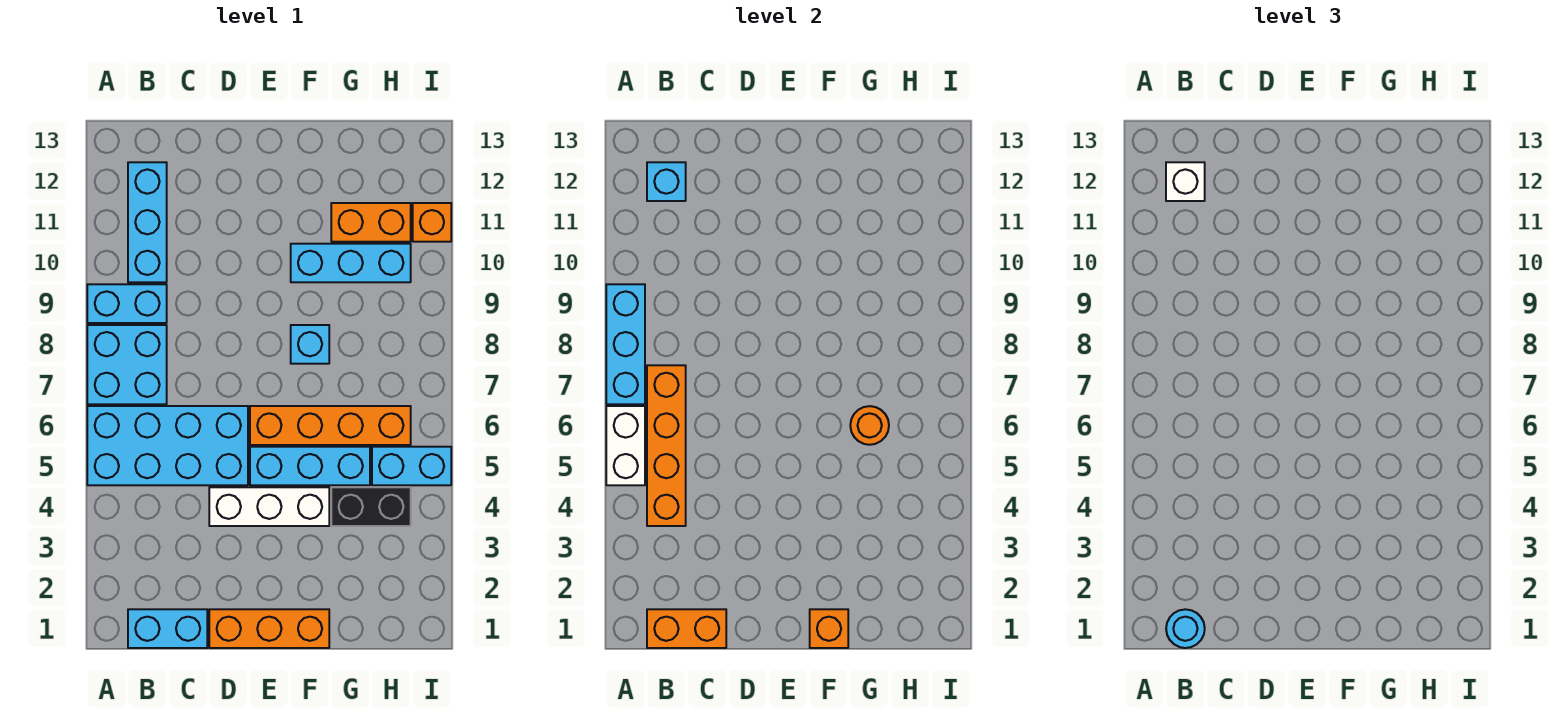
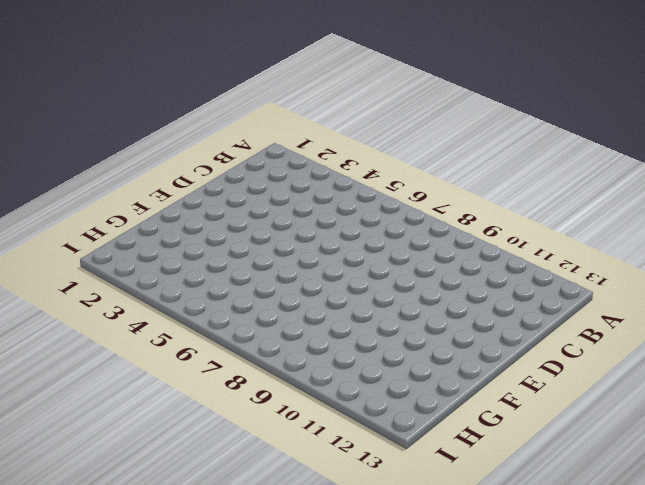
none -> cyan 2x4 brick [87,406,248,485]
none -> cyan 2x2 brick [87,325,167,404]
none -> cyan 1x2 brick [87,284,167,323]

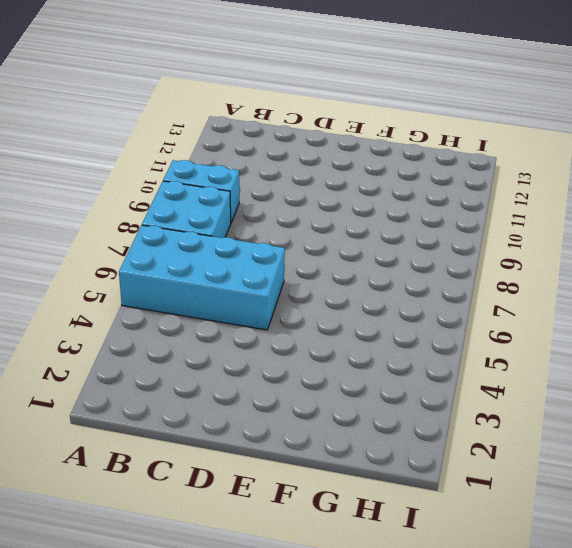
none -> cyan 1x2 brick [128,609,207,648]
none -> cyan 1x3 brick [128,162,167,282]
none -> orange 1x3 brick [209,609,329,648]

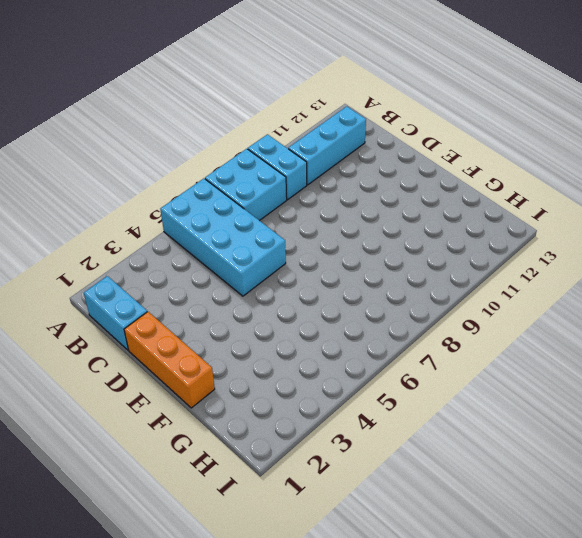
none -> white 1x3 brick [209,487,329,526]
none -> cyan 1x3 brick [250,447,370,485]
none -> orange 1x4 brick [250,406,411,445]

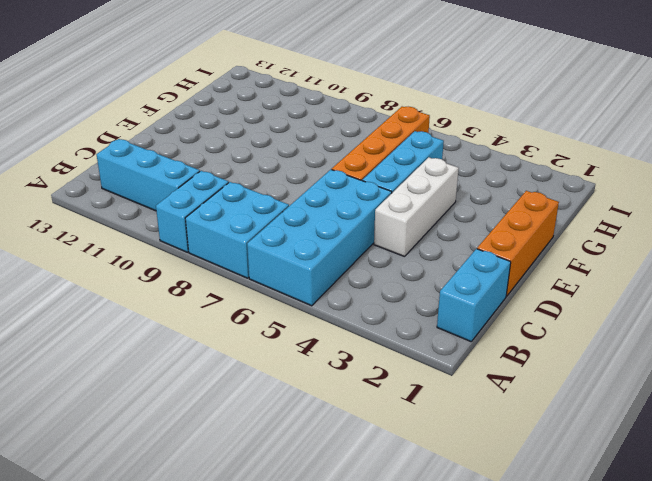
none -> cyan 1x1 brick [291,325,329,364]
none -> cyan 1x3 brick [291,244,411,282]
none -> black 1x2 brick [331,487,411,526]

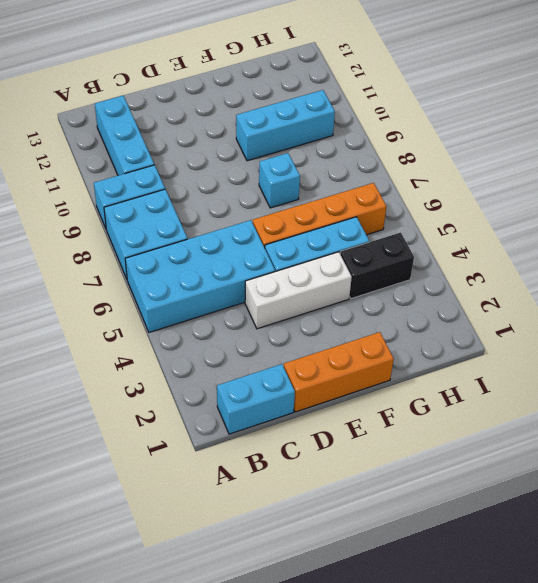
none -> orange 1x2 brick [331,203,411,242]
none -> cyan 1x2 brick [372,447,451,485]
none -> orange 1x1 brick [413,203,451,242]

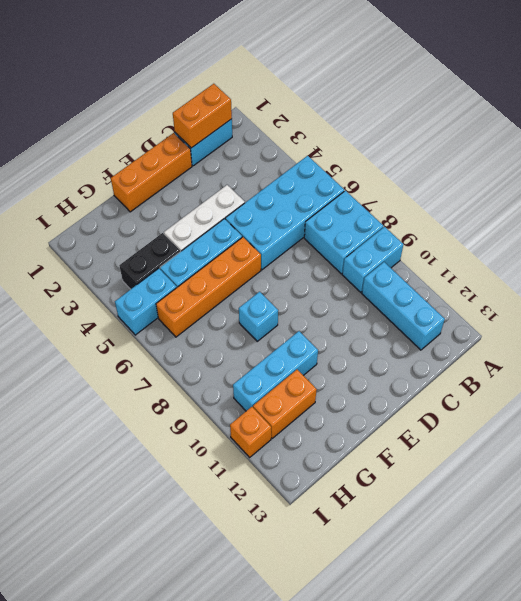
none -> white 1x2 brick [606,406,645,485]
none -> cyan 1x3 brick [606,284,645,404]
none -> orange 1x4 brick [647,365,686,526]

